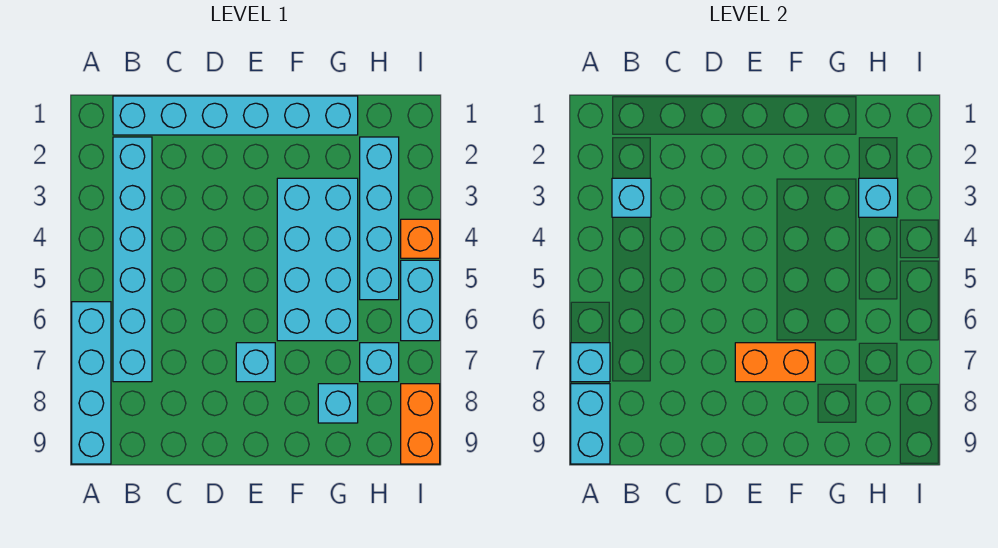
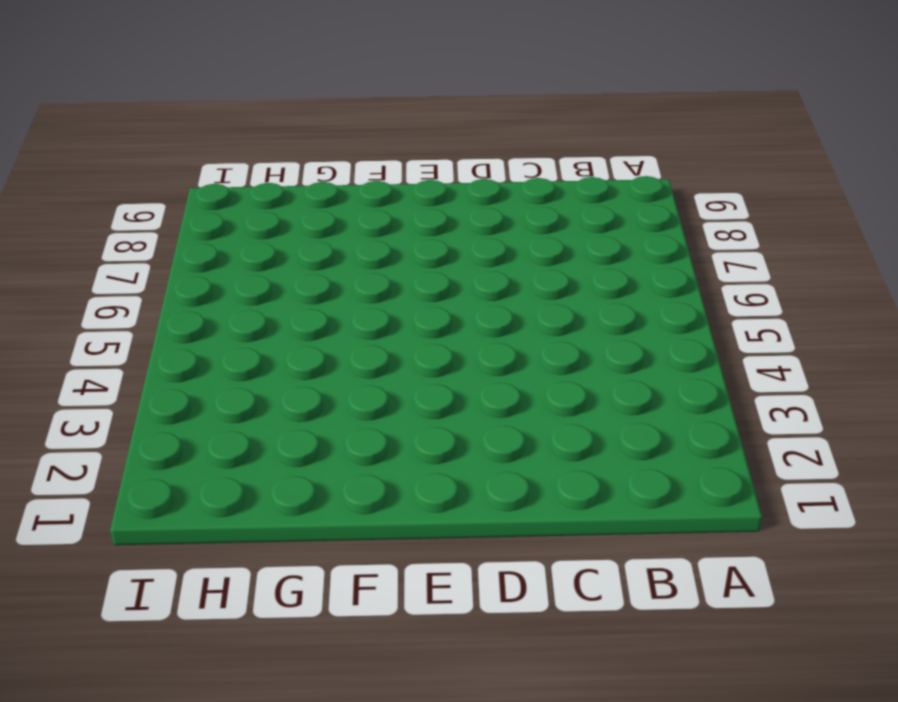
none -> cyan 1x4 brick [72,302,111,464]
none -> cyan 1x6 brick [113,96,358,135]
none -> cyan 1x6 brick [113,137,152,382]

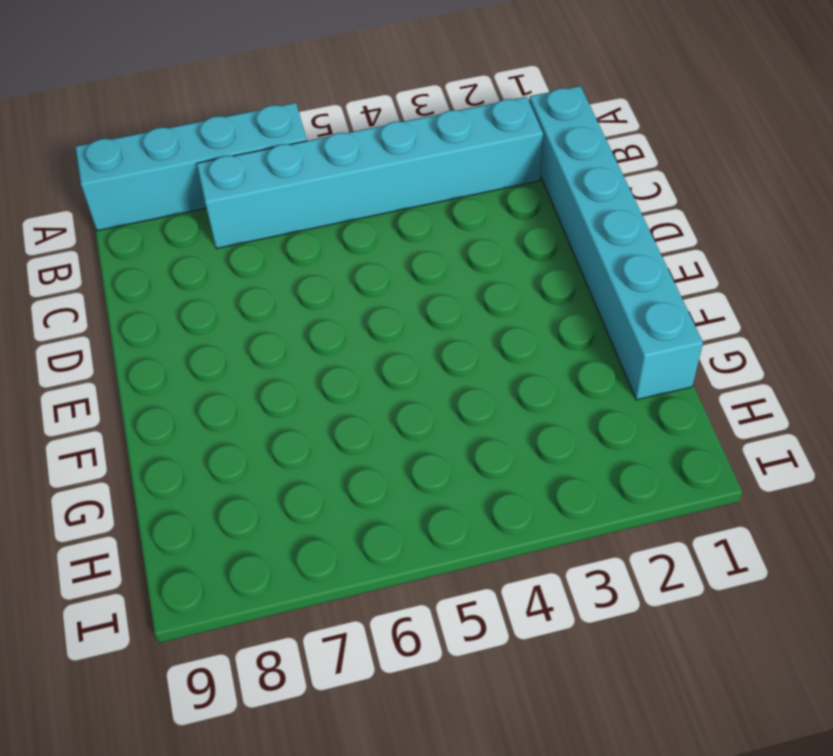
none -> cyan 1x1 brick [236,343,275,382]
none -> cyan 2x4 brick [277,178,358,341]
none -> cyan 1x1 brick [318,384,358,423]

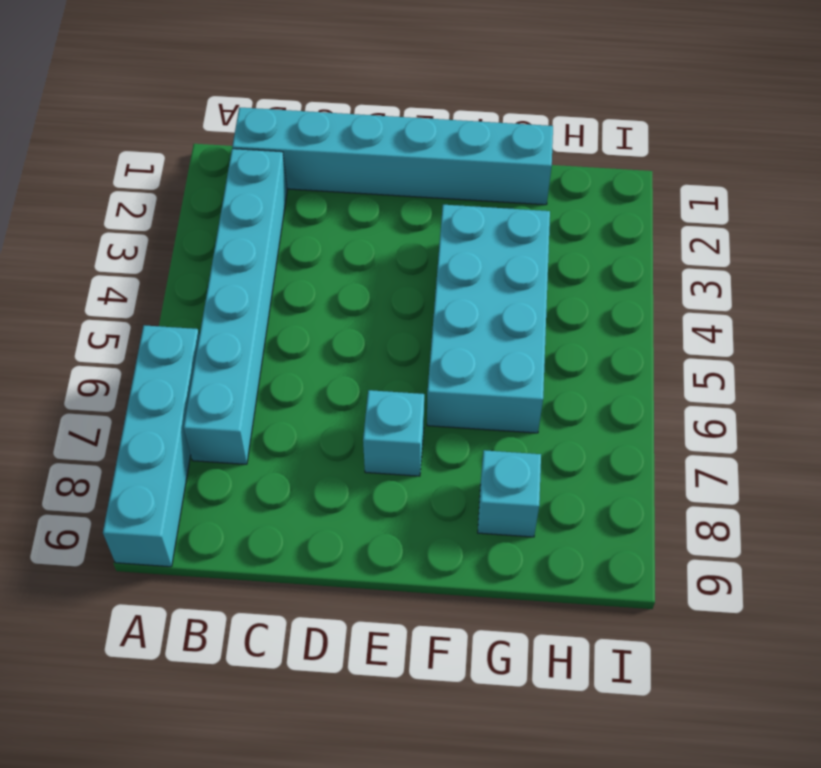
none -> cyan 1x4 brick [360,137,399,300]
none -> cyan 1x1 brick [360,343,399,382]
none -> orange 1x1 brick [401,219,440,258]

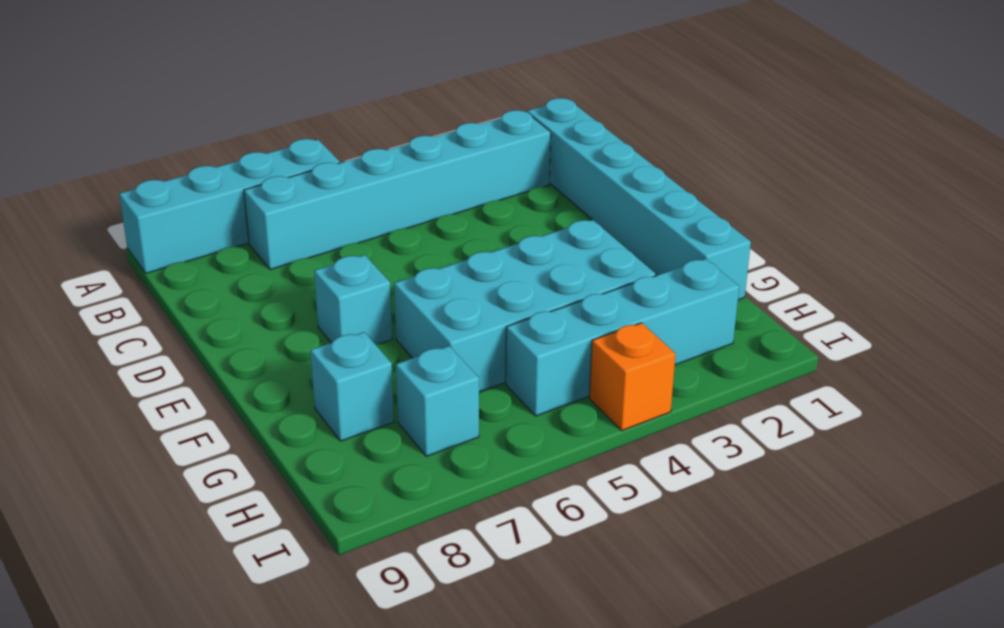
none -> cyan 1x2 brick [401,260,440,341]
none -> orange 1x2 brick [401,384,440,464]
none -> cyan 1x1 brick [571,343,610,382]

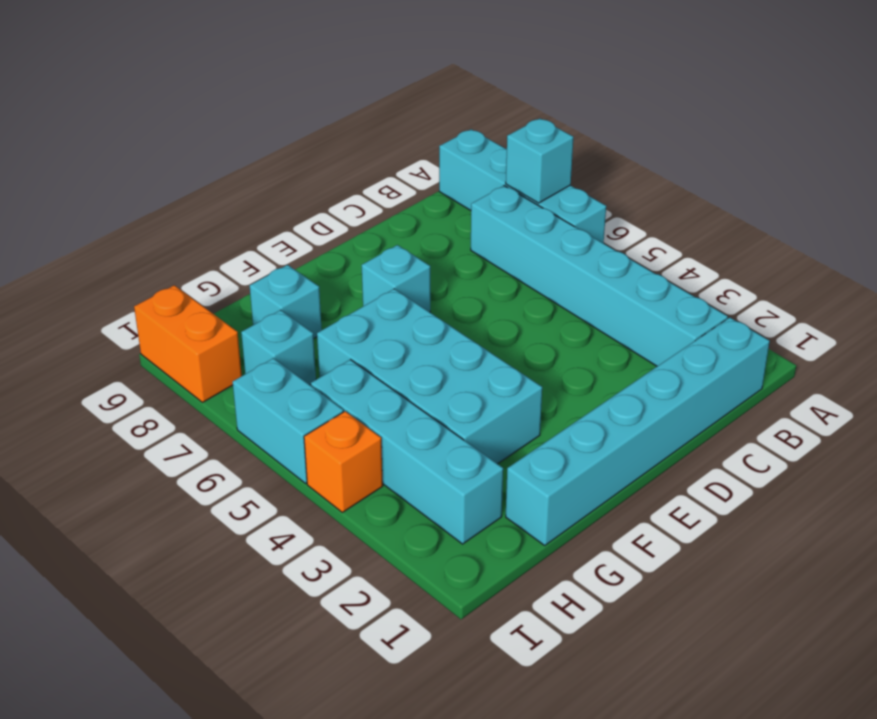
none -> cyan 1x2 brick [571,384,610,464]
none -> cyan 1x1 brick [612,178,651,217]
none -> orange 1x2 brick [735,343,815,382]

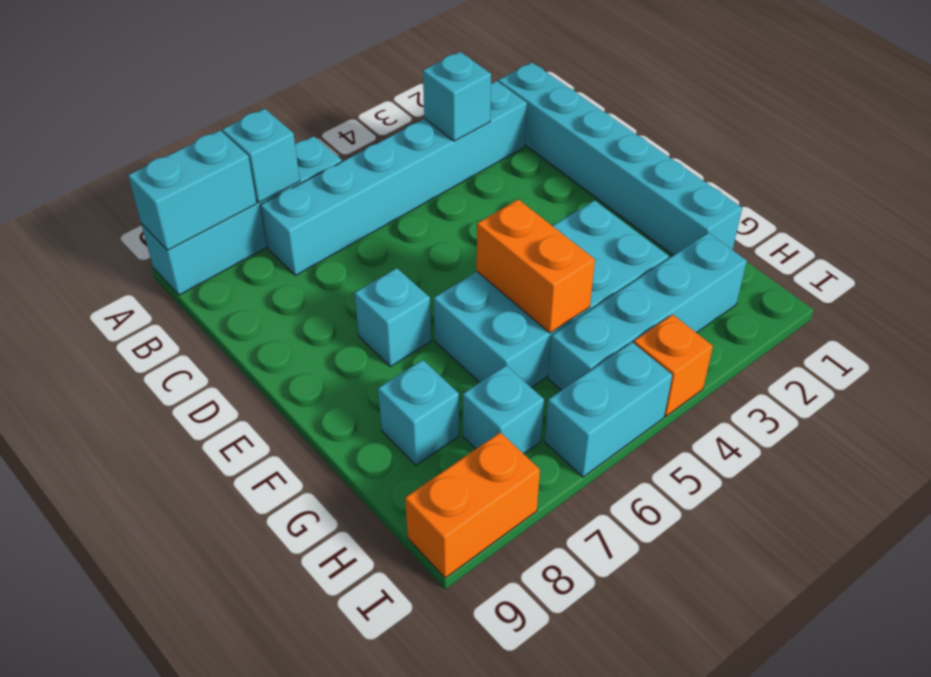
orange 1x2 brick [477,199,595,333] -> orange 1x2 brick moved to [735,343,815,382]
none -> cyan 1x1 brick [859,178,898,217]

